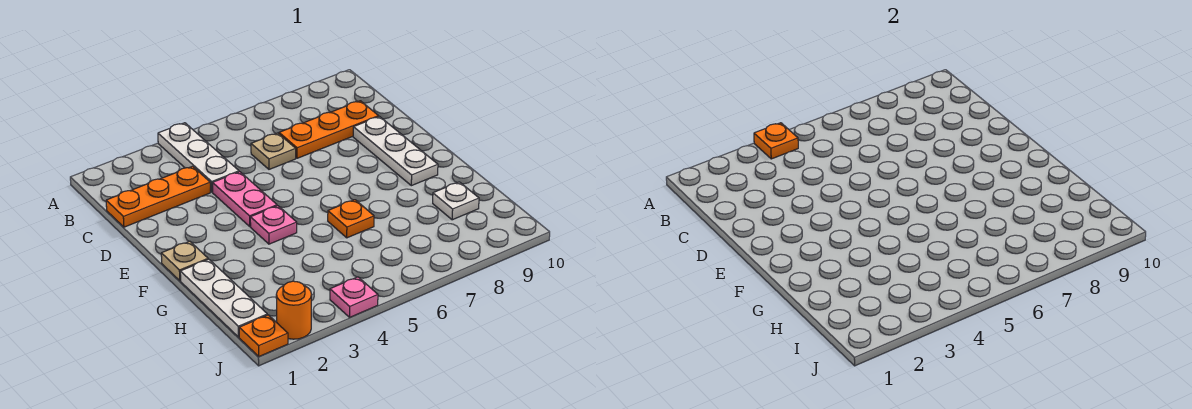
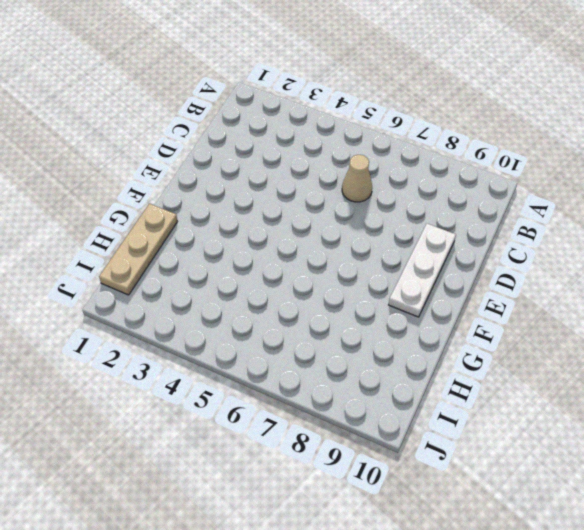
tan 1x1 cone [342,155,372,202] -> tan 1x1 plate [251,133,296,169]
tan 1x3 plate [99,204,177,295] -> white 1x3 plate [180,259,267,337]
none -> white 1x3 plate [158,123,239,192]
none -> orange 1x3 plate [106,166,210,227]
none -> orange 1x3 plate [279,101,379,158]

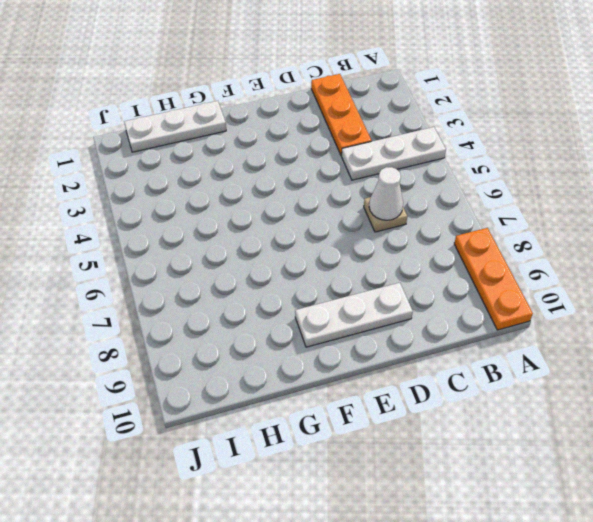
orange 1x3 plate [454,228,533,330] -> orange 1x3 plate moved to [279,101,379,158]
white 1x1 cone [369,167,403,220] -> none
none -> pink 1x2 plate [213,172,277,226]
none -> tan 1x1 plate [161,241,208,281]
none -> pink 1x1 plate [250,206,297,244]

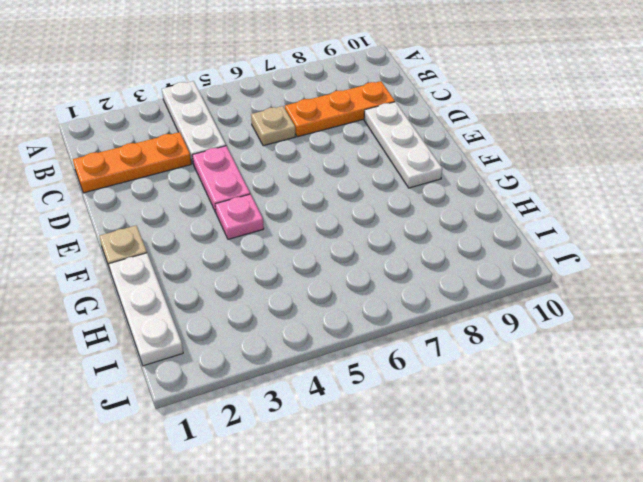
none -> orange 1x1 plate [328,200,374,238]
none -> white 1x1 plate [433,182,479,220]
none -> orange 1x1 plate [239,315,288,356]

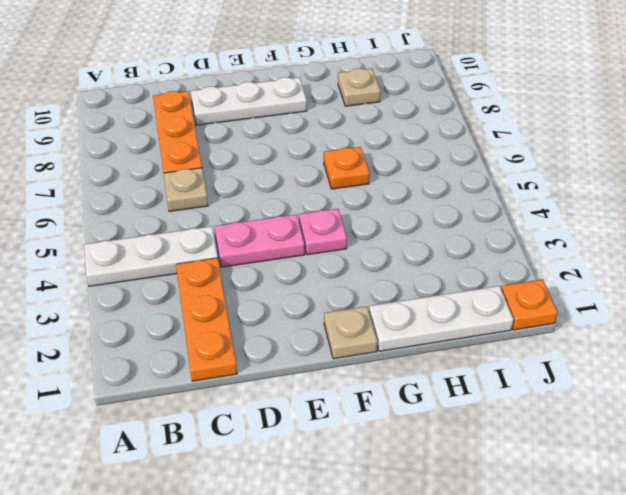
tan 1x1 plate [338,68,381,106] -> white 1x1 plate [433,182,479,220]
none -> orange 1x1 round brick [276,281,311,339]
none -> pink 1x1 plate [330,277,378,317]
none -> orange 1x1 plate [754,123,798,159]

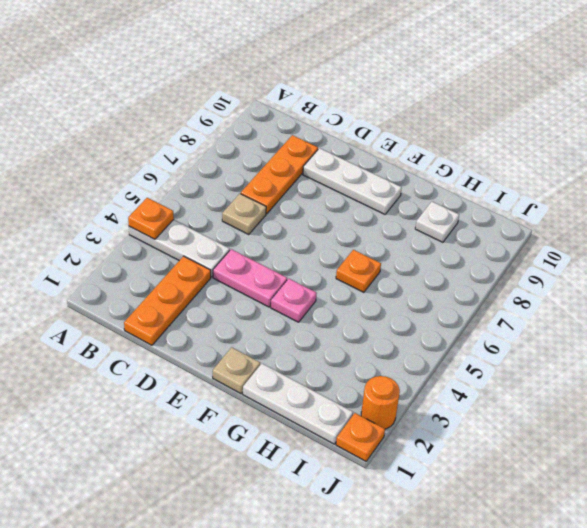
none -> pink 1x1 plate [330,277,378,317]

